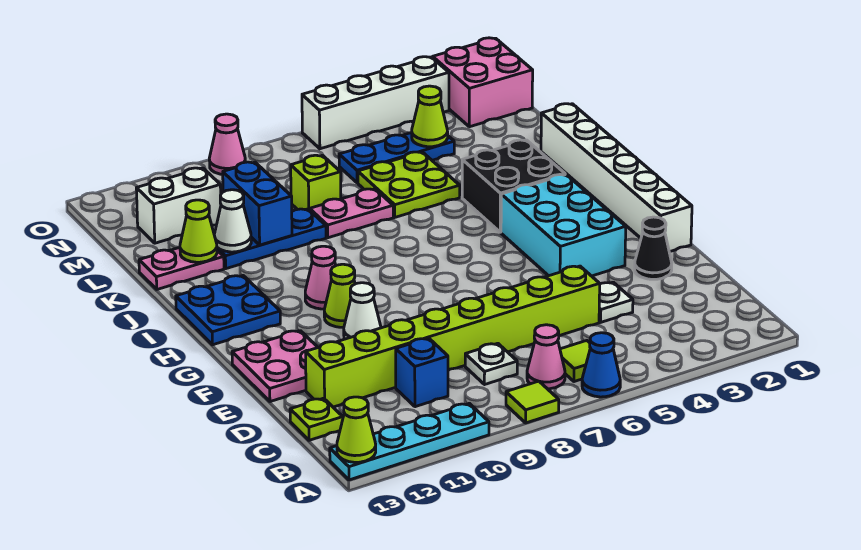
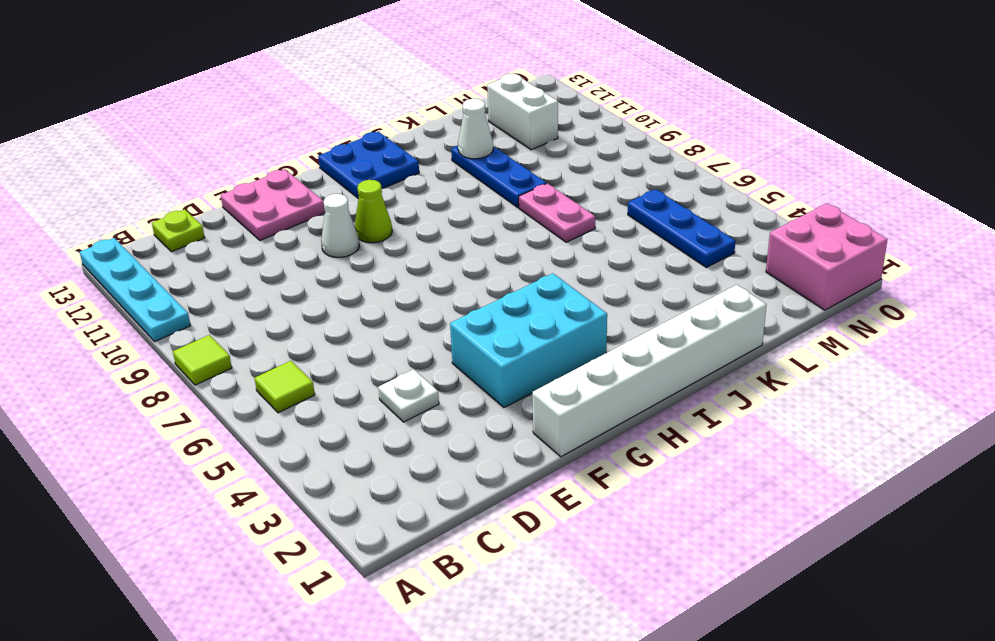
none -> blue 1x1 cone [582,333,620,397]
none -> pink 1x1 cone [527,325,565,389]
none -> white 1x1 plate [465,343,517,385]
none -> blue 1x1 brick [396,338,448,407]

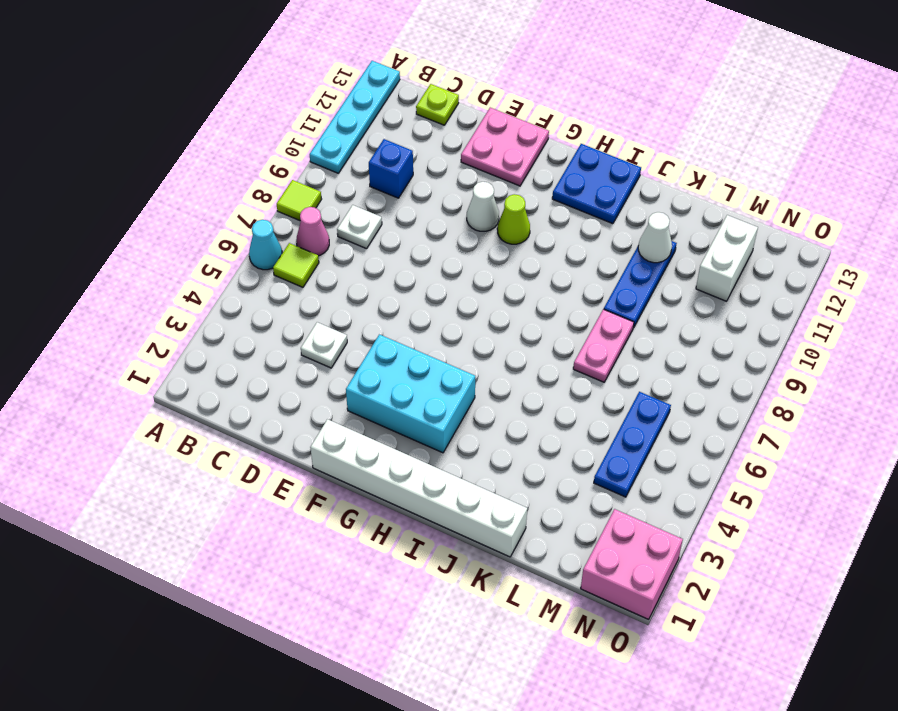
cyan 1x1 cone [249,220,282,270] -> blue 1x1 cone [582,333,620,397]
none -> lime 1x8 brick [306,266,600,407]
none -> black 1x1 cone [635,217,672,279]
none -> pink 1x1 cone [305,246,336,309]
none -> black 2x2 brick [462,140,565,232]

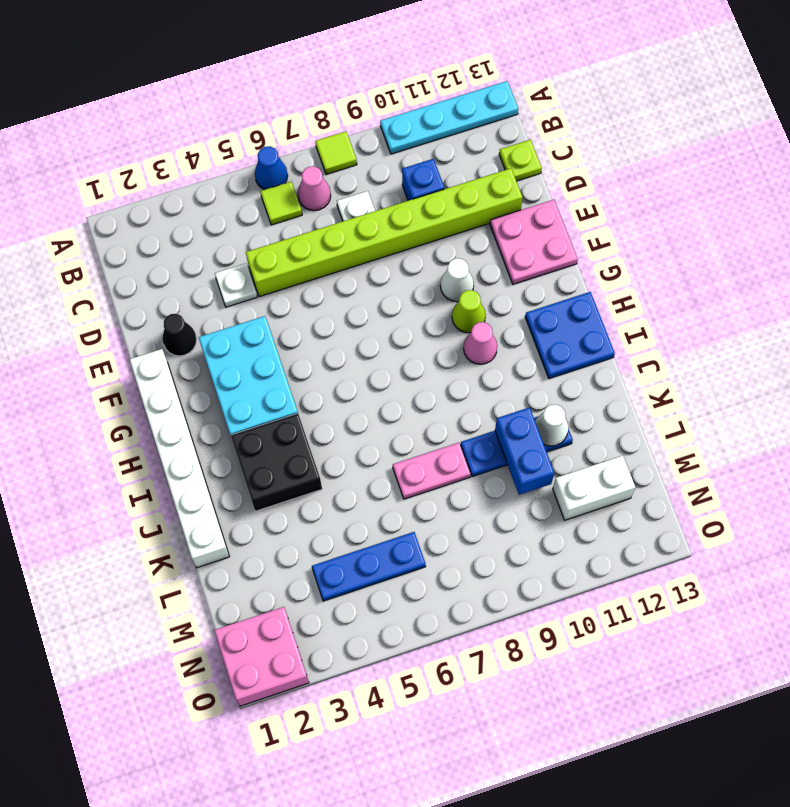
none -> lime 2x2 plate [358,152,460,217]
none -> pink 1x2 plate [139,247,224,289]
none -> lime 1x1 brick [291,155,341,210]
none -> white 1x4 brick [302,57,449,149]

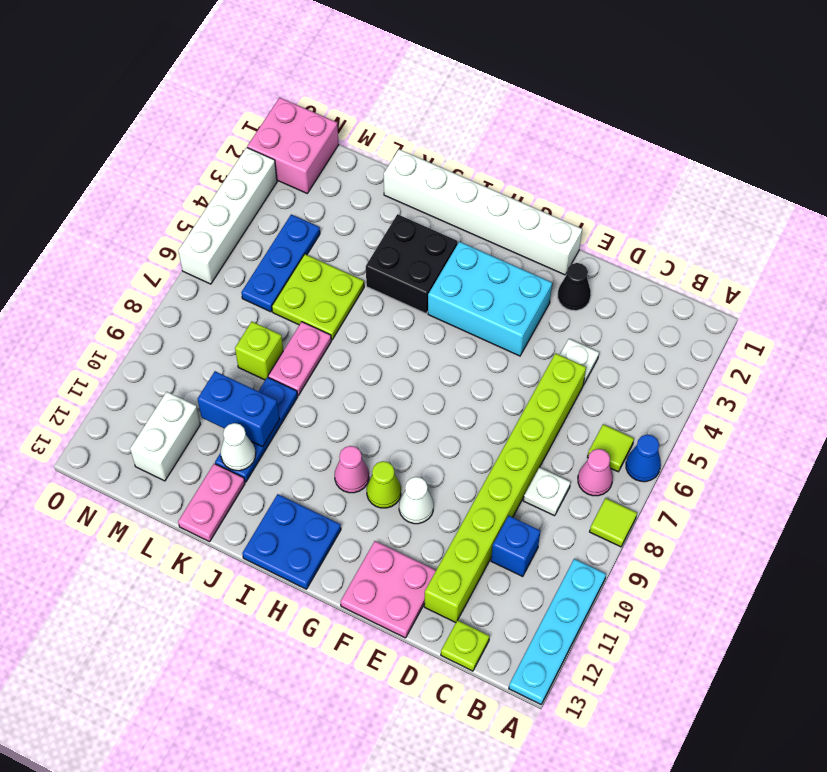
none -> pink 1x1 cone [209,114,245,175]
none -> lime 1x1 cone [337,397,376,462]
none -> lime 1x1 cone [180,200,217,262]
none -> lime 1x1 cone [412,86,448,147]

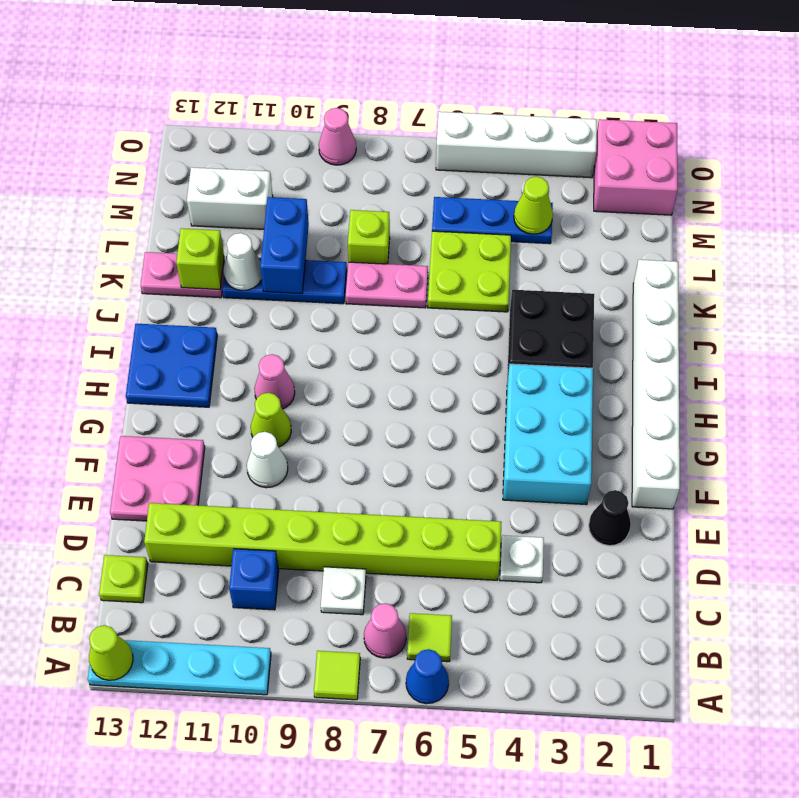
lime 1x1 brick [176,228,224,289] -> lime 1x1 cone [180,200,217,262]

